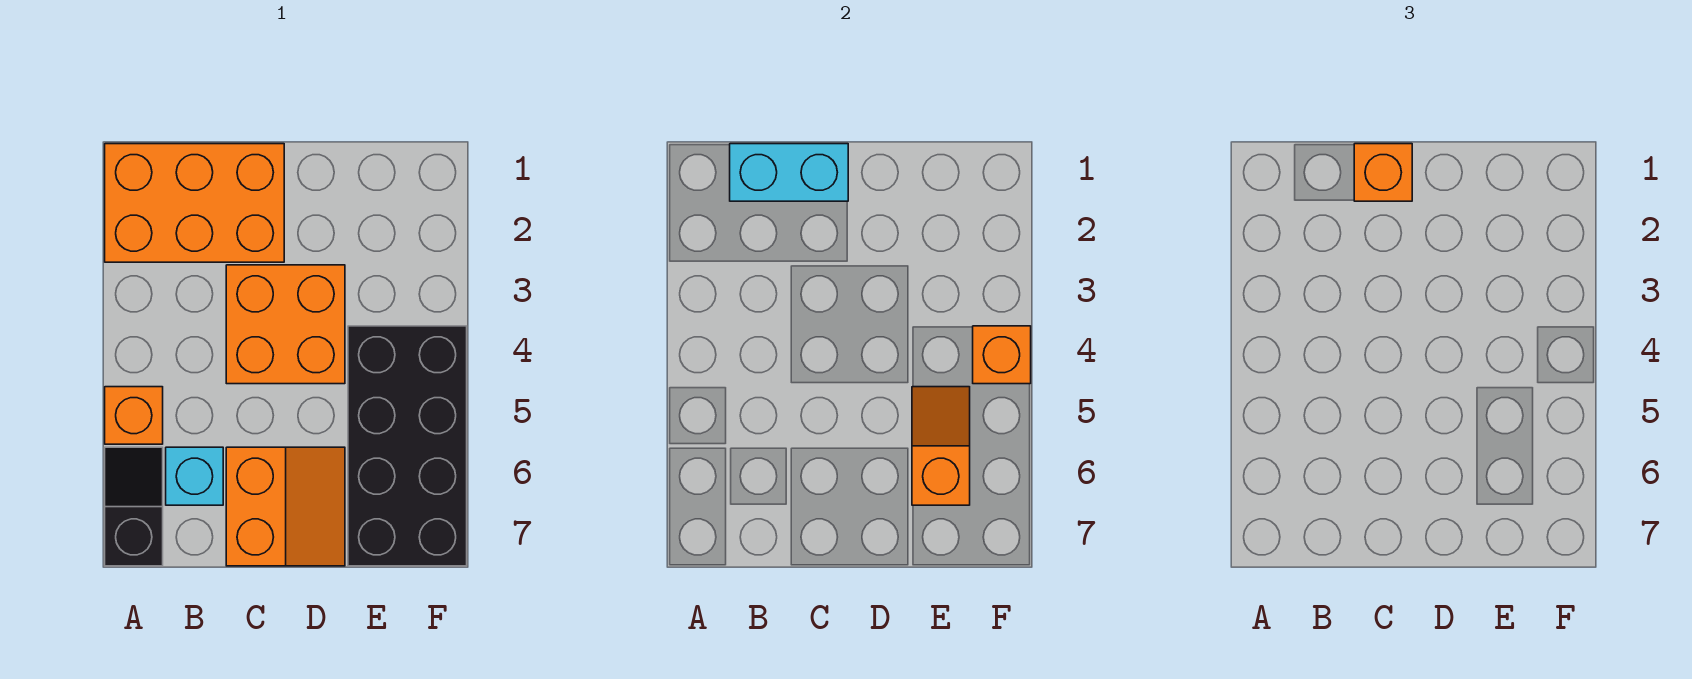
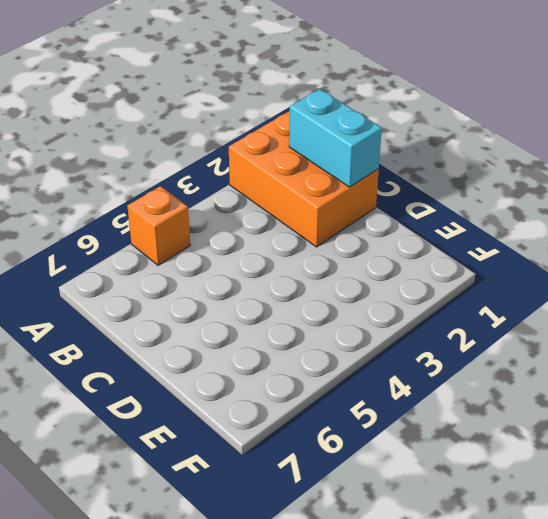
none -> black 1x2 slope [105,447,163,566]
none -> cyan 1x1 brick [166,447,223,505]

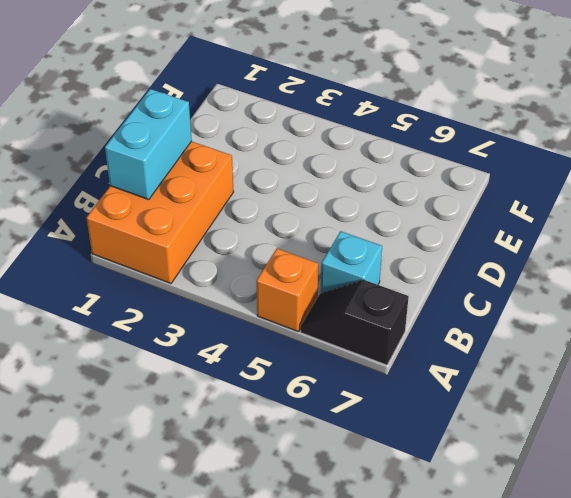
none -> orange 2x2 brick [226,265,345,384]
none -> orange 2x2 slope [226,447,345,566]

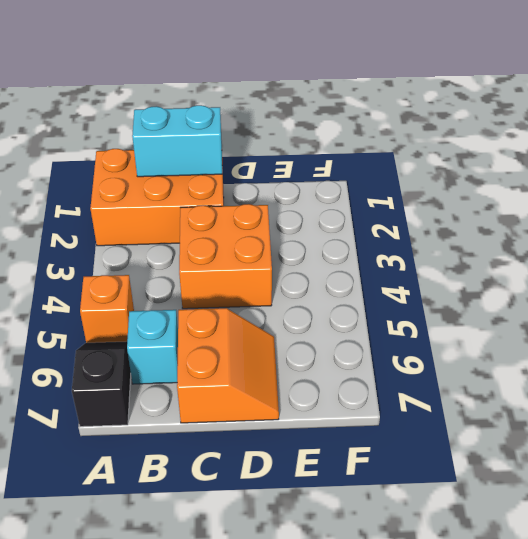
none -> black 2x4 brick [348,326,467,566]
none -> orange 1x2 slope [912,387,970,505]

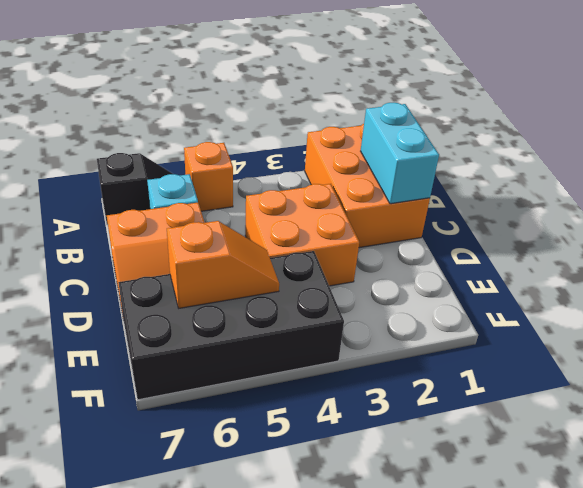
none -> orange 1x1 brick [973,326,1031,384]
none -> orange 1x1 brick [1354,144,1412,201]

